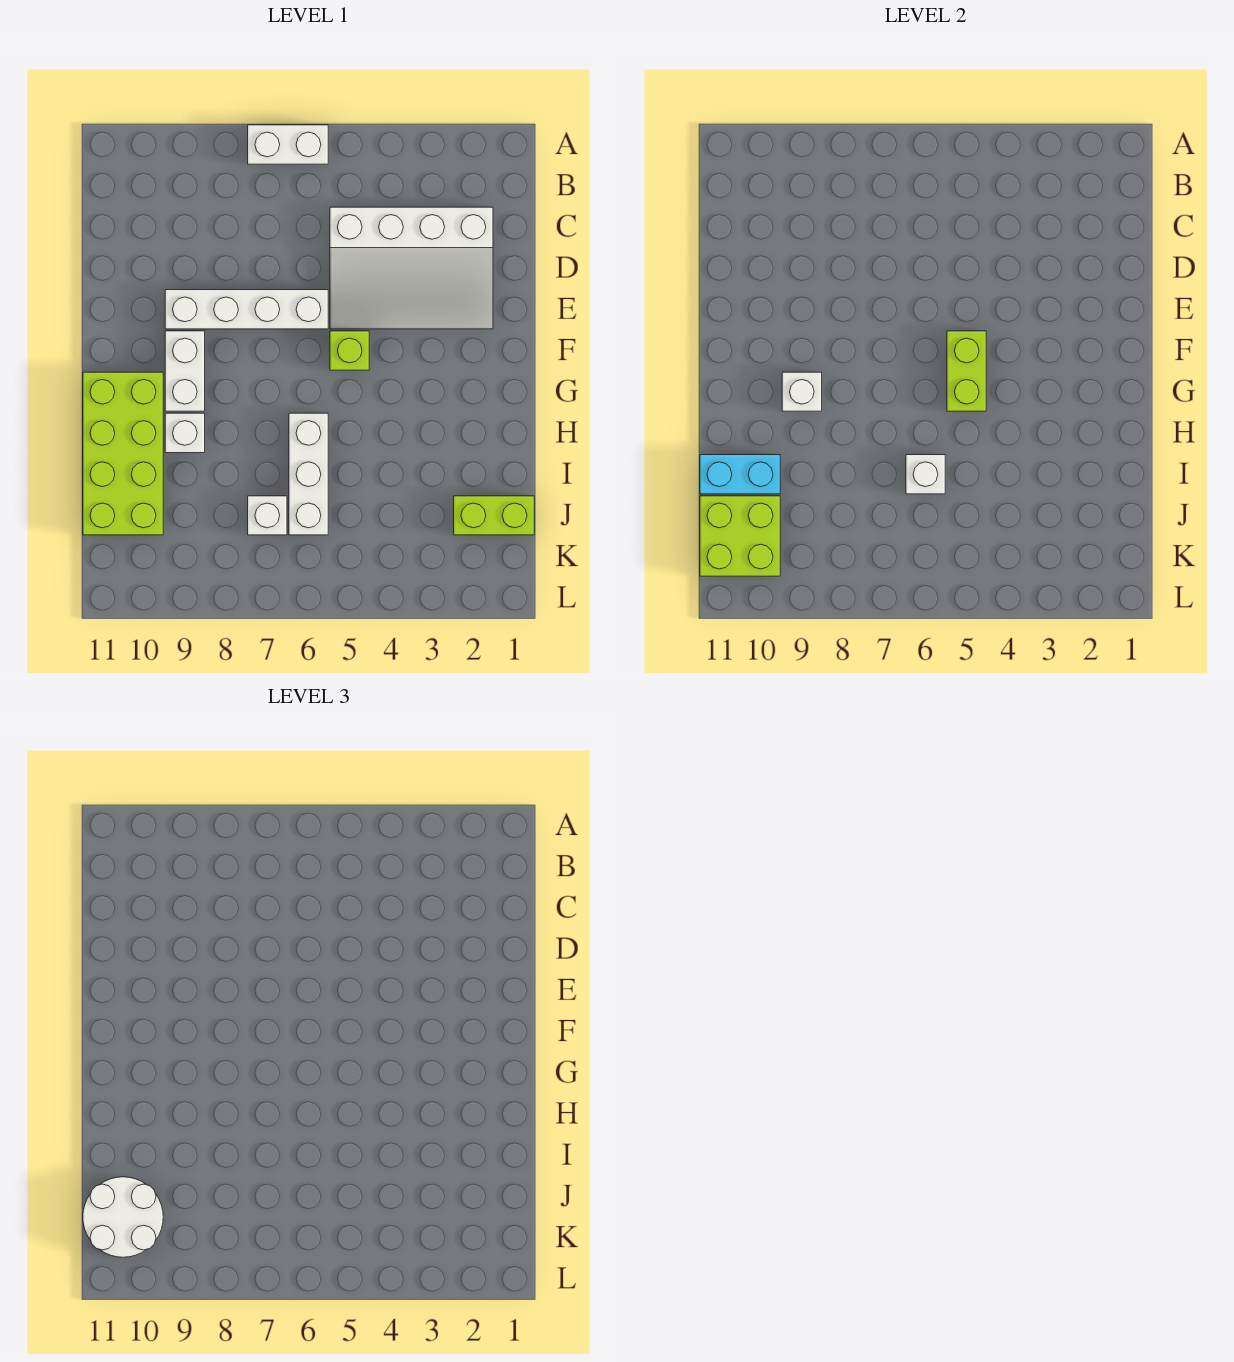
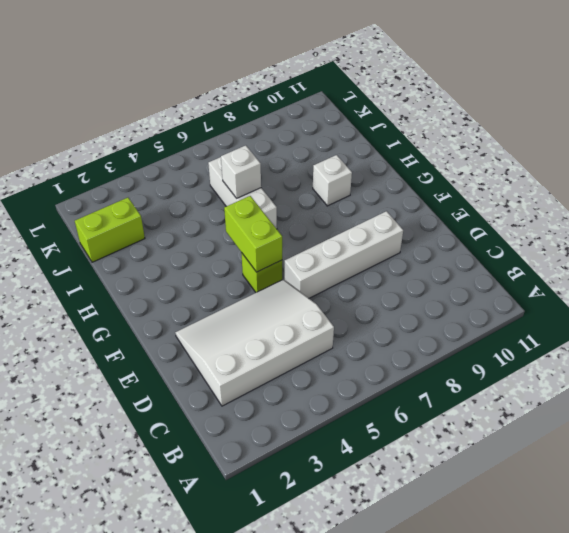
none -> white 1x2 brick [248,125,328,164]
none -> white 1x2 brick [165,331,205,411]
none -> lime 2x4 brick [83,372,163,535]

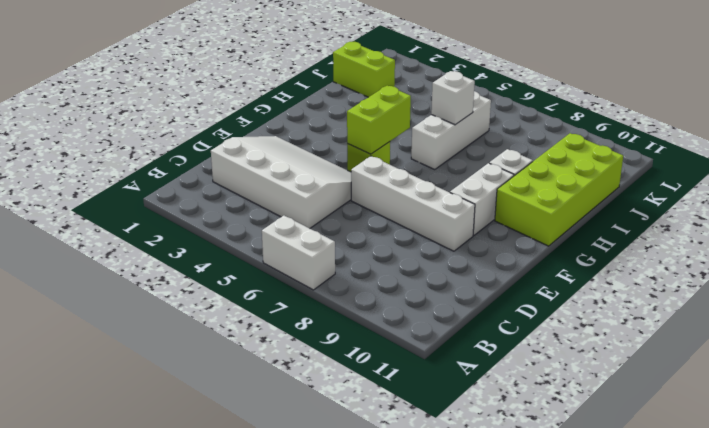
none -> white 1x1 brick [248,496,287,535]
none -> white 1x1 brick [782,372,822,411]
none -> cyan 1x2 brick [700,455,780,494]

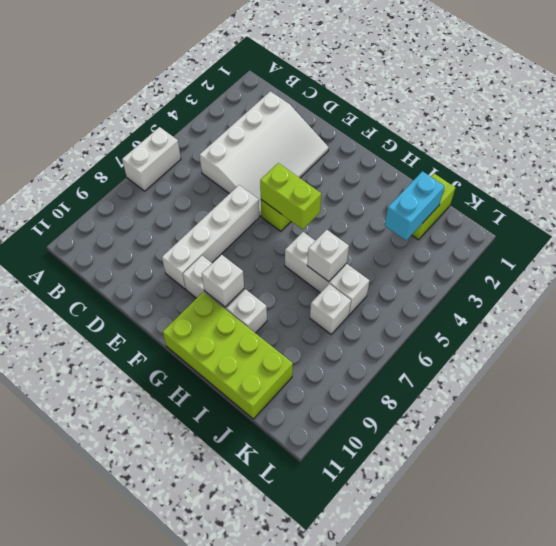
cyan 1x2 brick [384,171,445,240] -> cyan 1x2 brick moved to [700,455,780,494]
none -> lime 2x2 brick [700,496,780,576]
none -> white 2x2 round brick [83,1177,163,1257]

